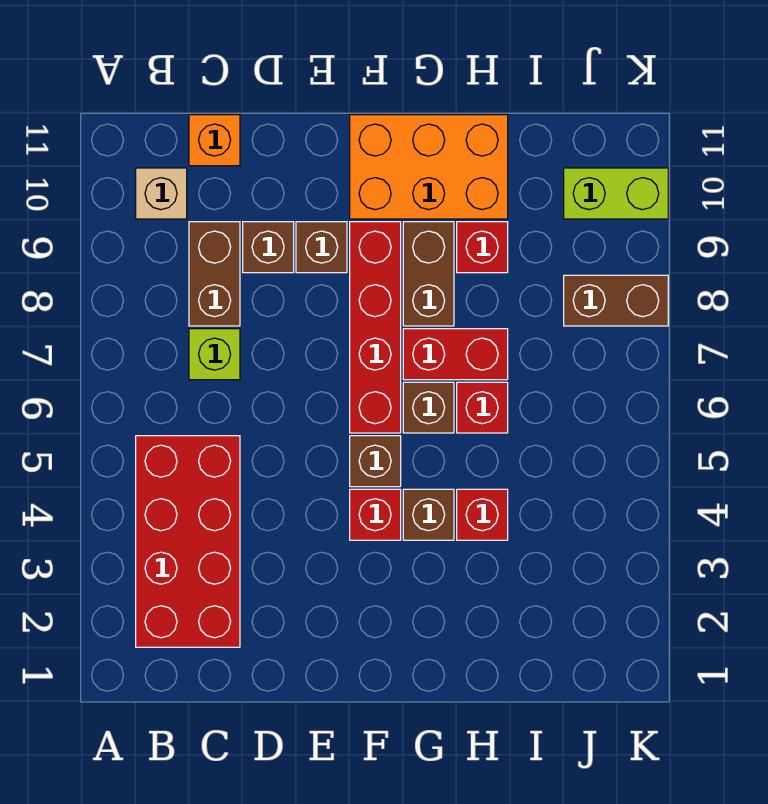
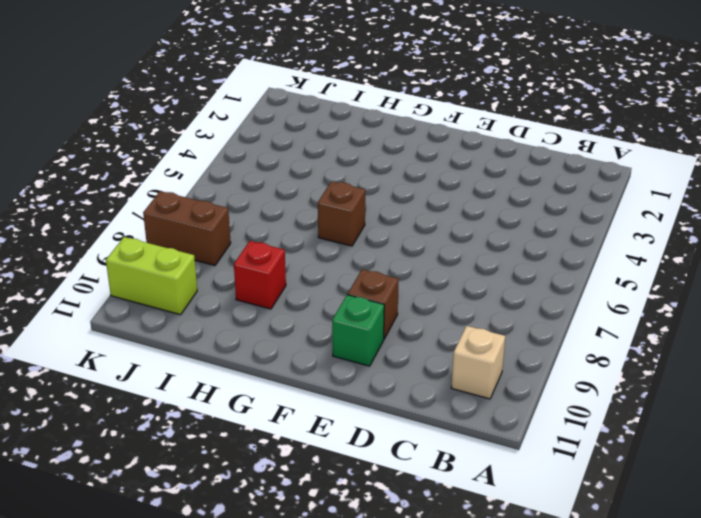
green 1x1 brick [332,295,384,366] -> none
none -> red 2x4 brick [136,436,240,647]
none -> lime 1x1 brick [189,329,240,380]
none -> brown 1x2 brick [189,222,240,326]

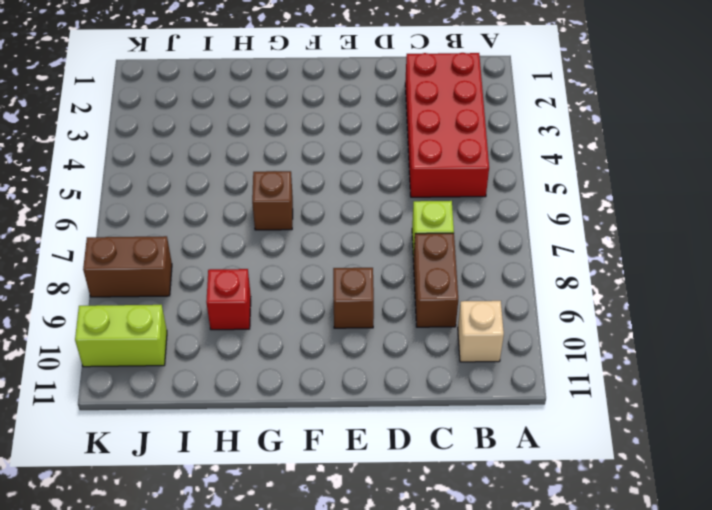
none -> orange 1x1 brick [189,115,240,166]
none -> brown 1x1 brick [243,222,294,273]
none -> red 1x1 brick [350,489,401,540]

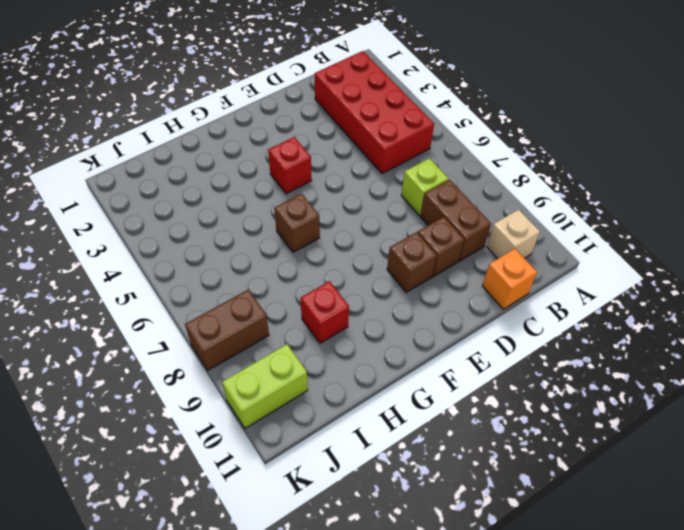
none -> brown 1x1 brick [350,436,401,487]
none -> red 1x4 brick [350,222,401,433]
none -> orange 2x3 brick [350,115,508,219]

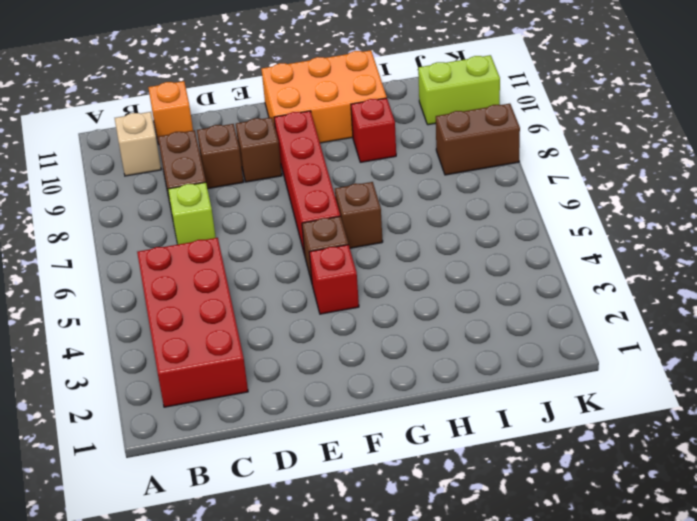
none -> brown 1x1 brick [403,489,454,540]
none -> red 1x2 brick [403,329,508,380]
none -> brown 1x2 brick [403,222,454,326]

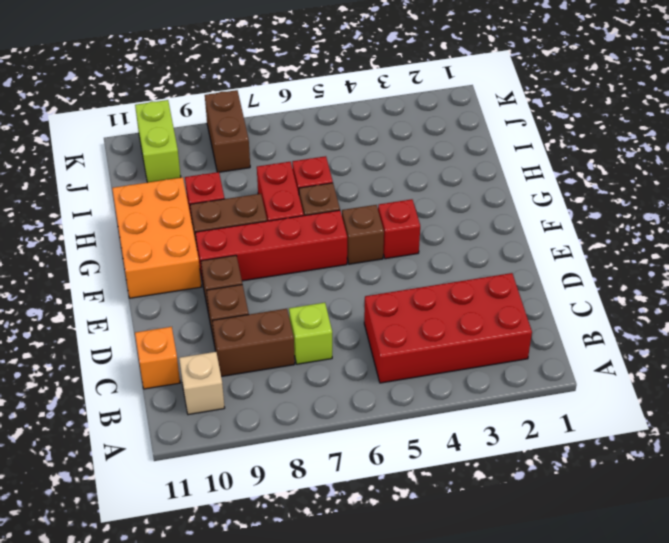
none -> brown 1x1 brick [403,489,454,540]
none -> red 1x1 brick [457,489,508,540]

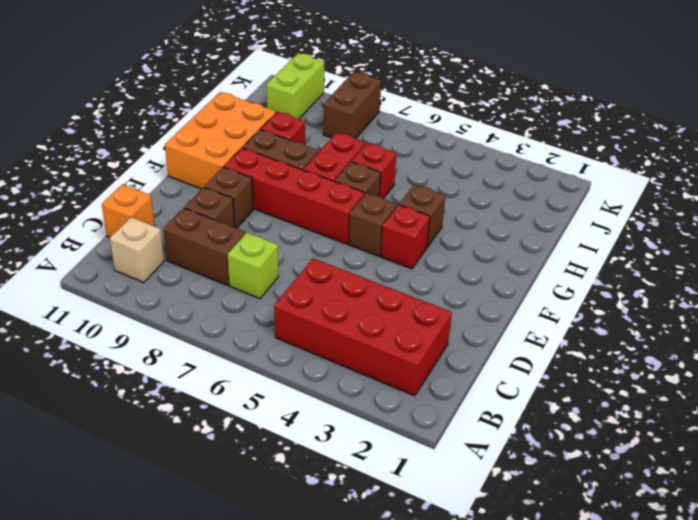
none -> red 1x1 brick [457,489,508,540]

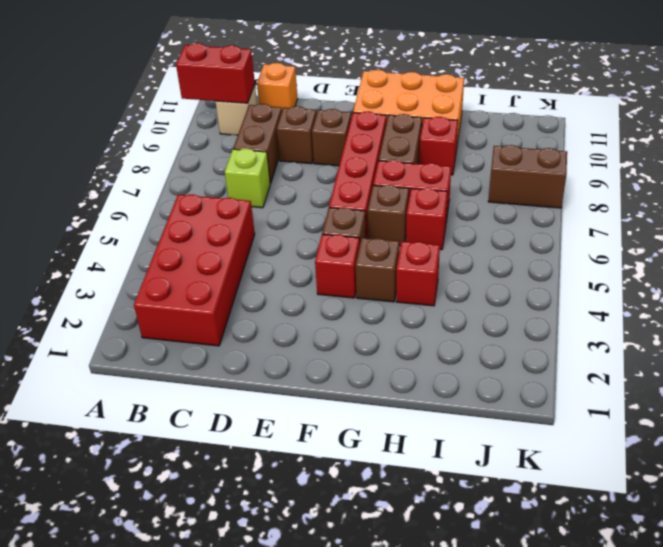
red 1x2 brick [176,43,255,103] -> none
none -> lime 1x2 brick [564,168,668,219]

